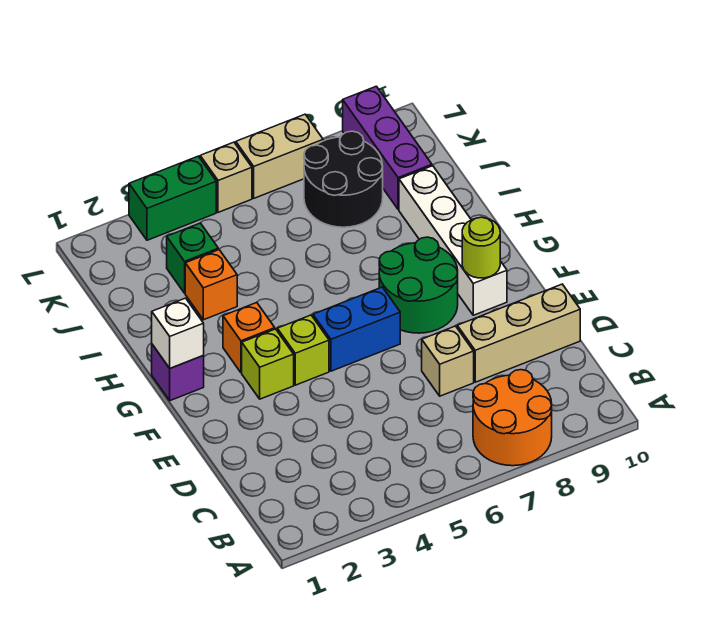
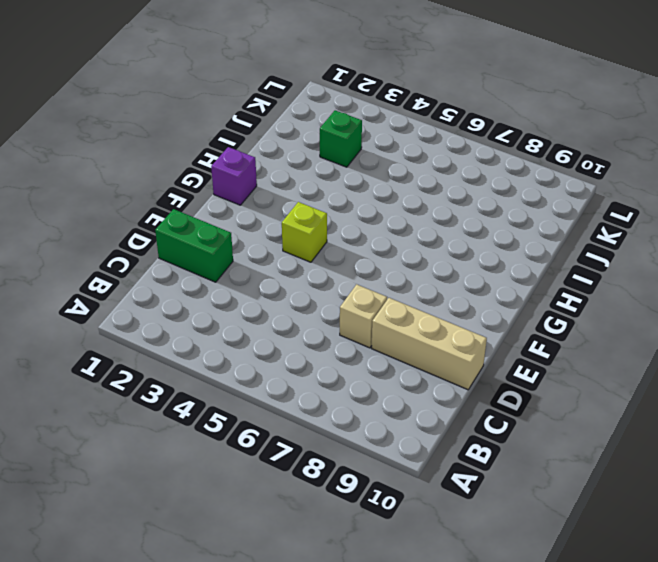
green 1x2 brick [155,209,233,282] -> green 1x2 brick moved to [129,156,216,240]
none -> orange 2x2 round brick [473,370,552,466]
none -> lime 1x1 brick [242,329,294,399]
none -> blue 1x2 brick [313,287,400,371]

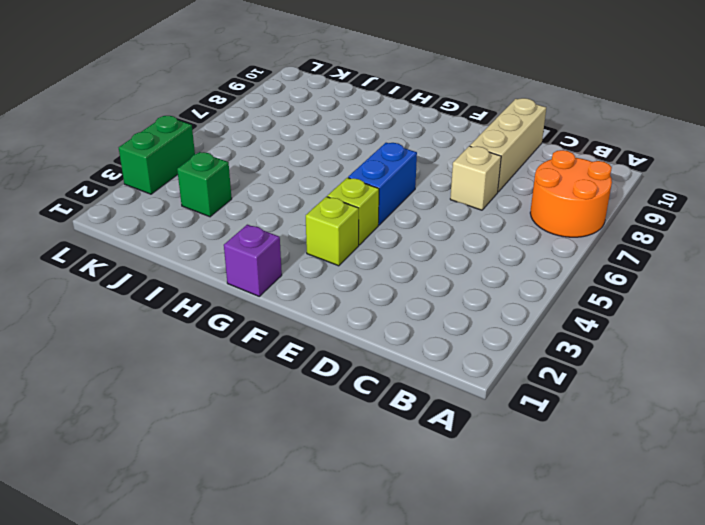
none -> green 2x2 round brick [379,237,458,333]
none -> white 1x4 brick [399,166,507,315]
none -> orange 1x1 brick [223,302,275,373]

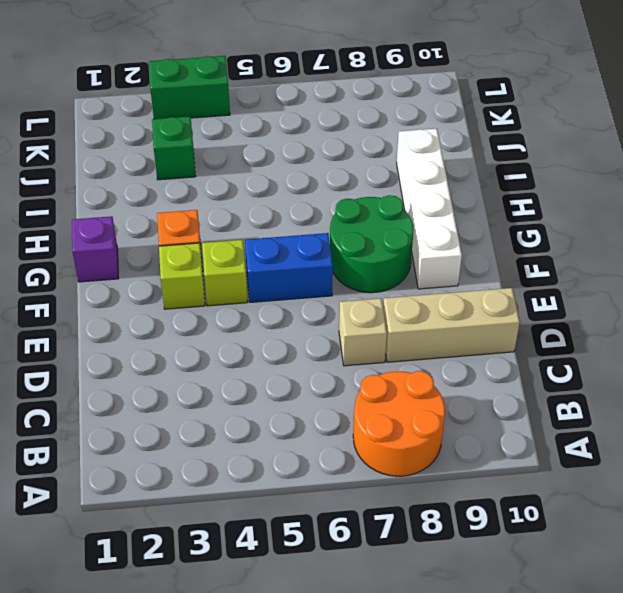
none -> orange 1x1 brick [185,250,237,320]
none -> black 2x2 round brick [304,131,383,227]
none -> purple 1x3 brick [343,86,432,209]

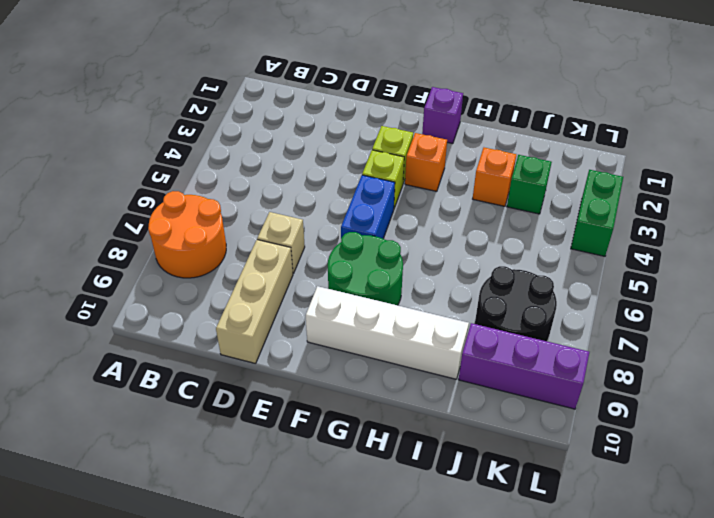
none -> tan 1x1 brick [200,142,252,212]
none -> tan 1x2 brick [236,114,323,198]
none -> lime 1x1 round brick [462,217,500,278]

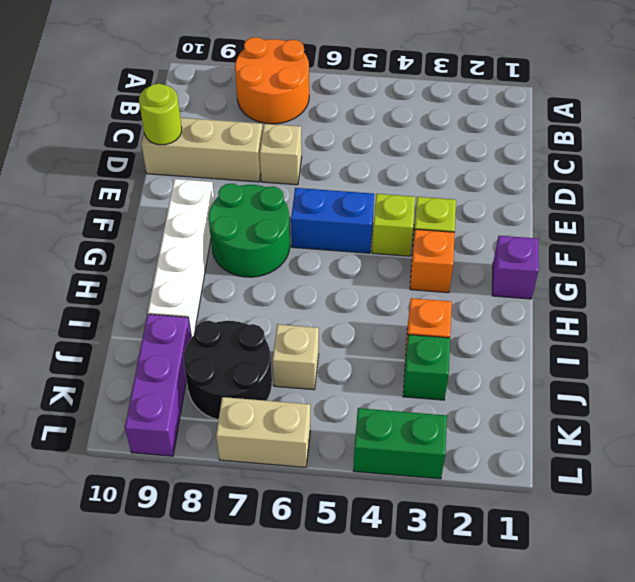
lime 1x1 round brick [139,84,182,145] -> lime 1x1 round brick moved to [462,217,500,278]
tan 1x1 brick [272,324,319,390] -> tan 1x1 brick moved to [200,142,252,212]
none -> white 1x1 brick [152,298,204,368]

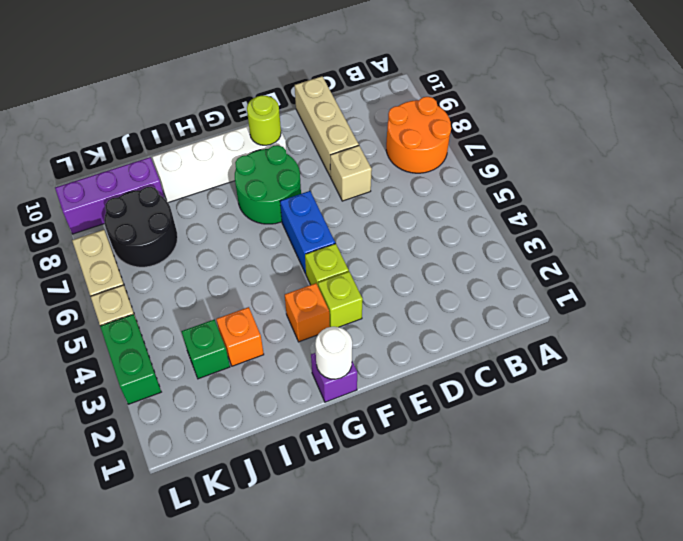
white 1x1 round brick [315,327,352,379] -> white 1x1 brick [152,298,204,368]

